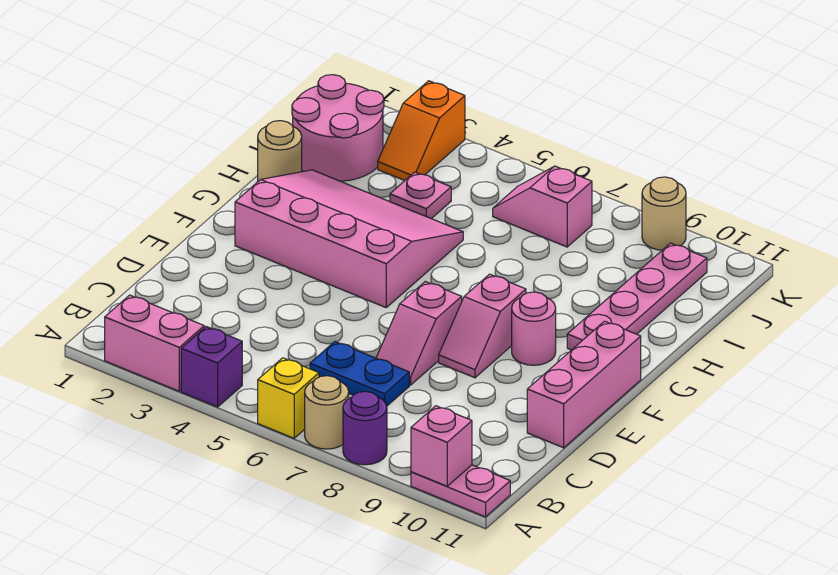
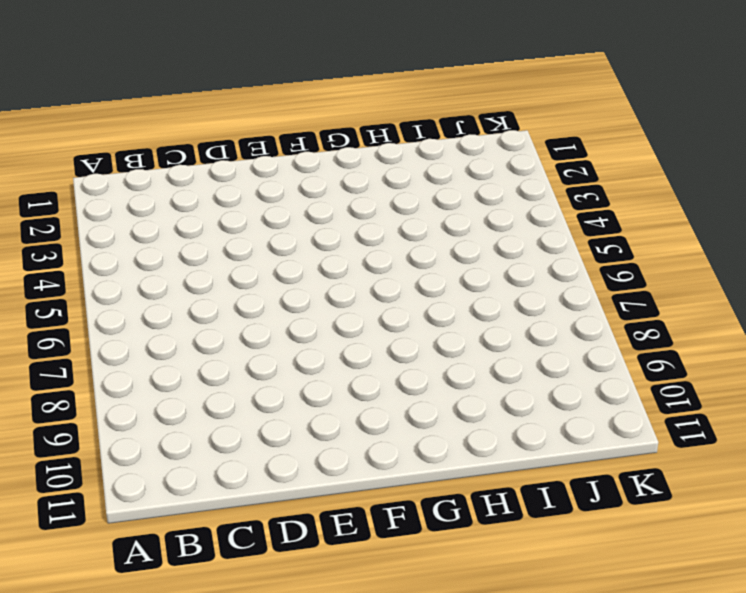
none -> pink 1x2 brick [105,295,204,391]
none -> purple 1x1 brick [181,327,242,407]
none -> yellow 1x1 brick [258,358,319,438]

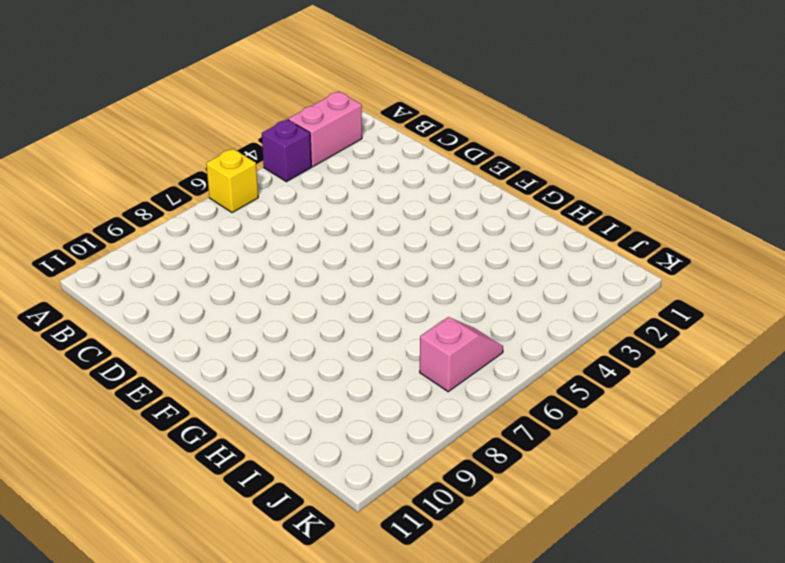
none -> tan 1x1 round brick [305,376,349,449]
none -> purple 1x1 round brick [343,391,387,465]
none -> pink 1x2 plate [411,465,510,517]

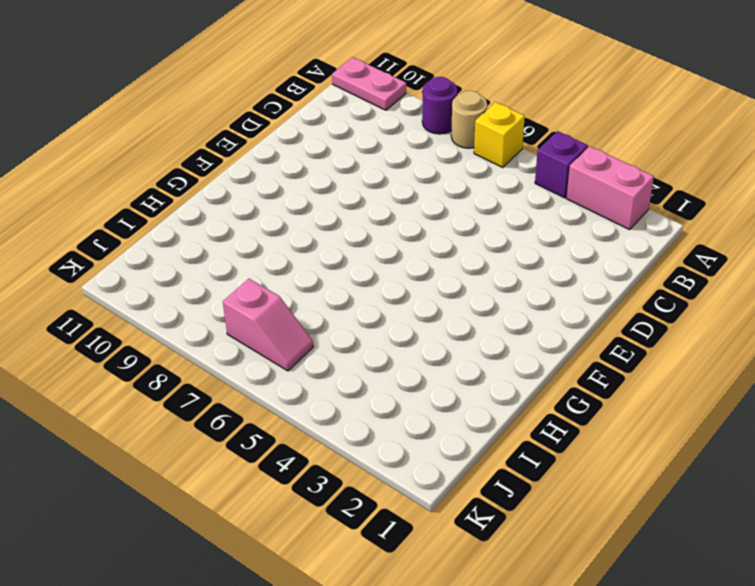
none -> blue 1x2 plate [310,342,409,406]
none -> pink 1x2 slope [376,282,462,385]
none -> pink 1x3 brick [527,321,641,448]

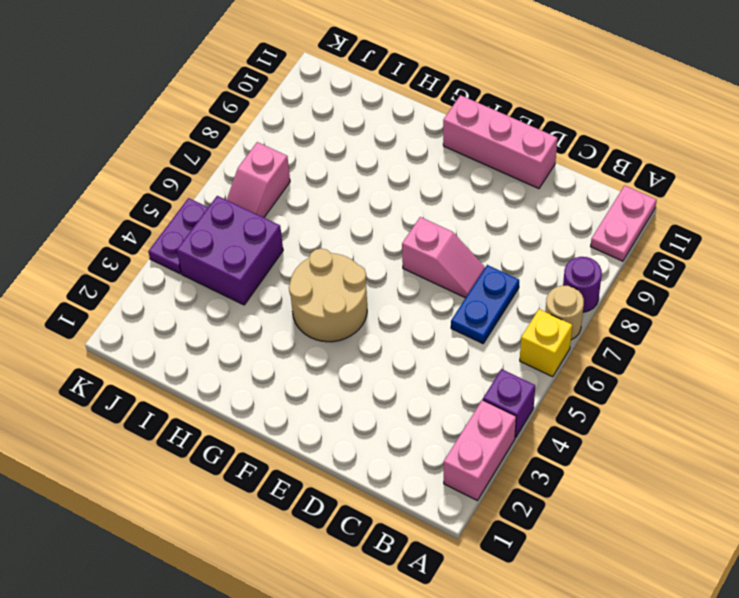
tan 2x2 round brick [289,249,367,342] -> pink 3x4 slope [235,170,463,308]
purple 2x2 brick [177,196,283,305] -> pink 1x1 plate [390,172,451,219]
purple 1x2 plate [148,198,208,274] -> none
none -> pink 1x2 slope [439,274,526,378]
none -> pink 1x1 round brick [512,292,556,365]
none -> pink 1x4 plate [567,243,707,350]

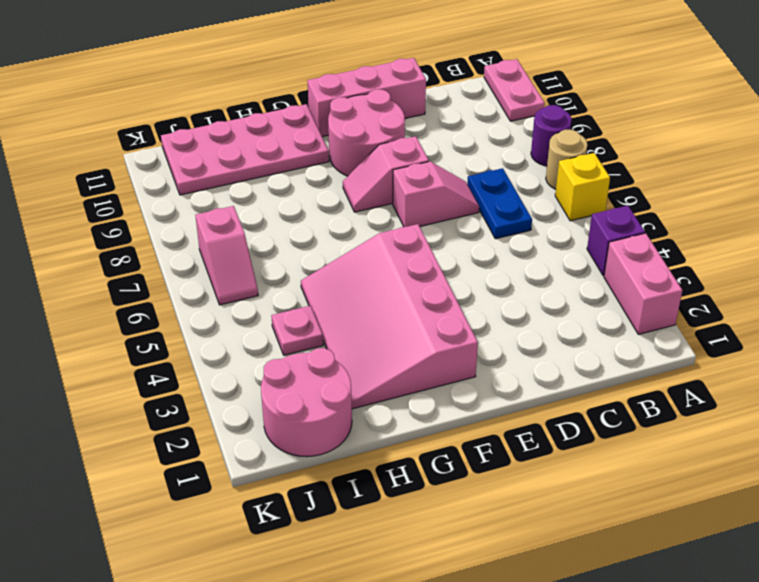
pink 1x2 slope [343,136,429,212] -> pink 1x2 slope turned to [439,274,526,378]
pink 2x2 round brick [328,89,405,176] -> pink 1x1 round brick [512,292,556,365]
pink 2x4 plate [161,104,329,195] -> pink 1x4 plate [567,243,707,350]
none -> tan 1x1 round brick [258,121,302,181]
none -> orange 1x2 slope [378,81,465,181]
none -> tan 1x1 round brick [642,177,686,250]

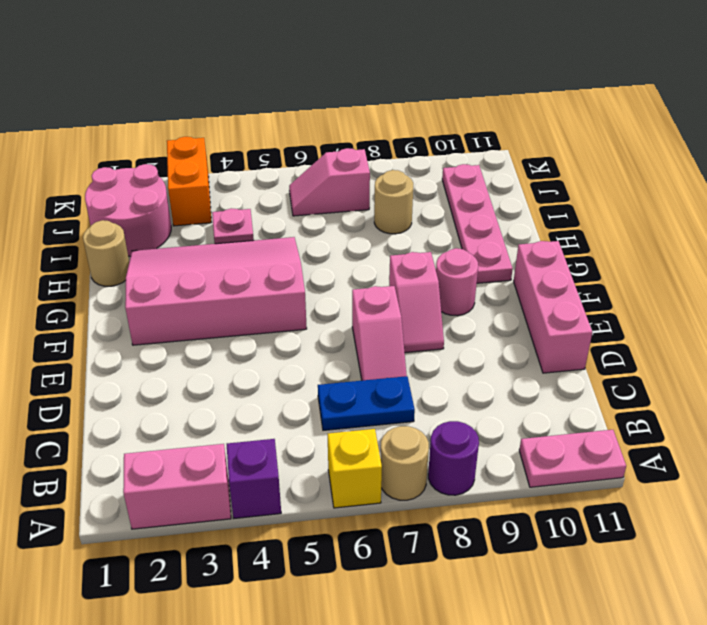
tan 1x1 round brick [374,170,413,234] -> tan 1x1 round brick moved to [642,177,686,250]
orange 1x2 brick [167,137,211,226] -> orange 1x2 slope [378,81,465,181]
none -> pink 1x1 brick [411,406,472,486]

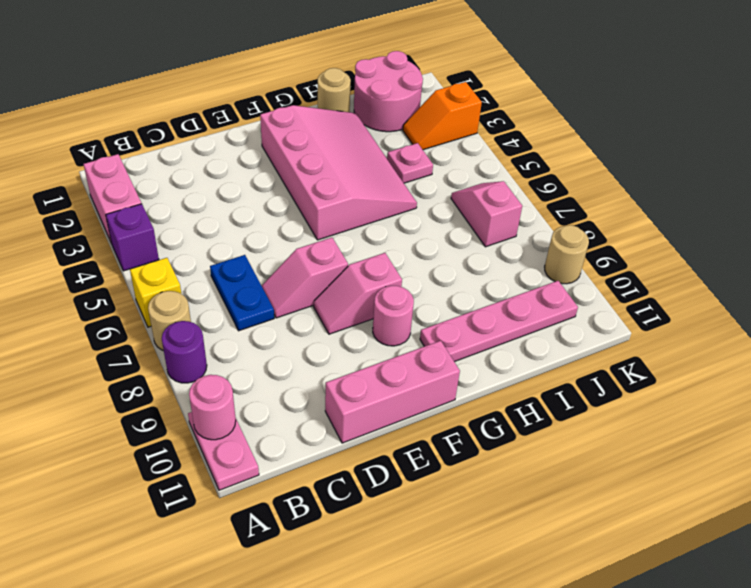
pink 1x1 round brick [189,375,236,440] -> pink 1x1 brick [411,406,472,486]

